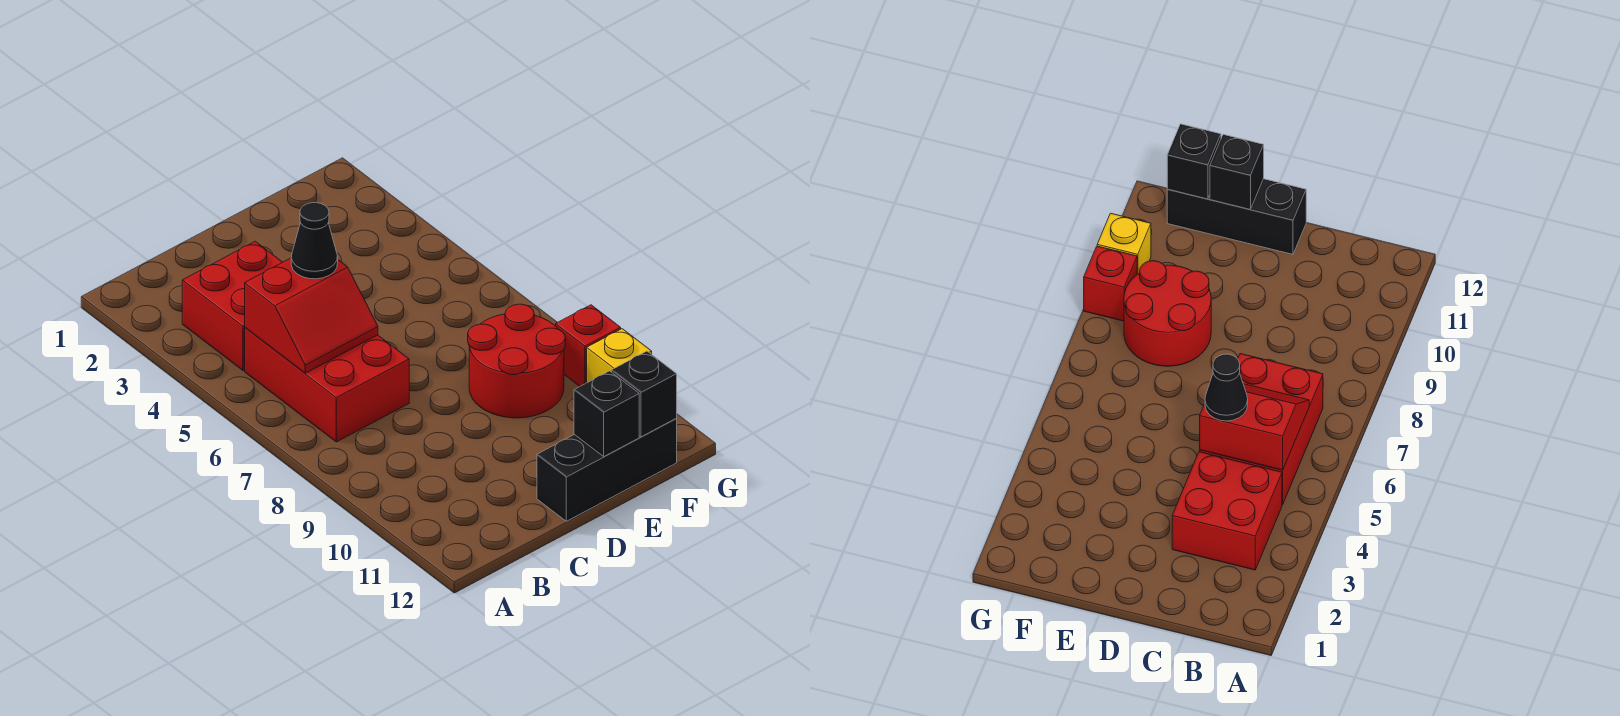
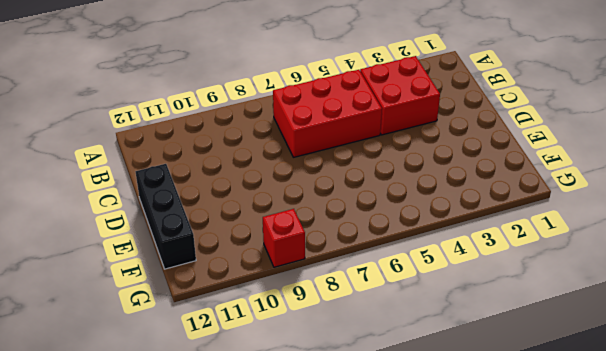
none -> red 2x2 round brick [468,304,565,418]
none -> yellow 1x1 brick [587,329,652,383]

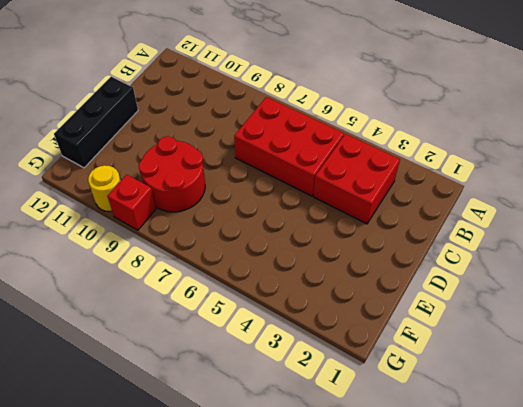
yellow 1x1 round brick [88,165,121,212] -> yellow 1x1 brick [587,329,652,383]
none -> red 2x2 slope [245,258,378,373]
none -> black 1x1 brick [574,371,639,456]

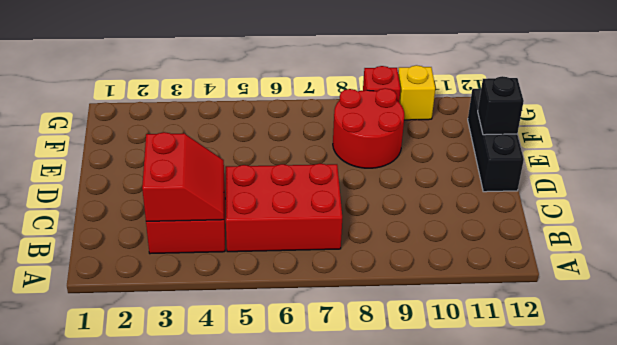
red 2x2 slope [142,132,224,221] -> red 2x2 slope moved to [245,258,378,373]
none -> black 1x1 brick [611,351,677,437]
none -> black 1x1 cone [291,203,338,279]

